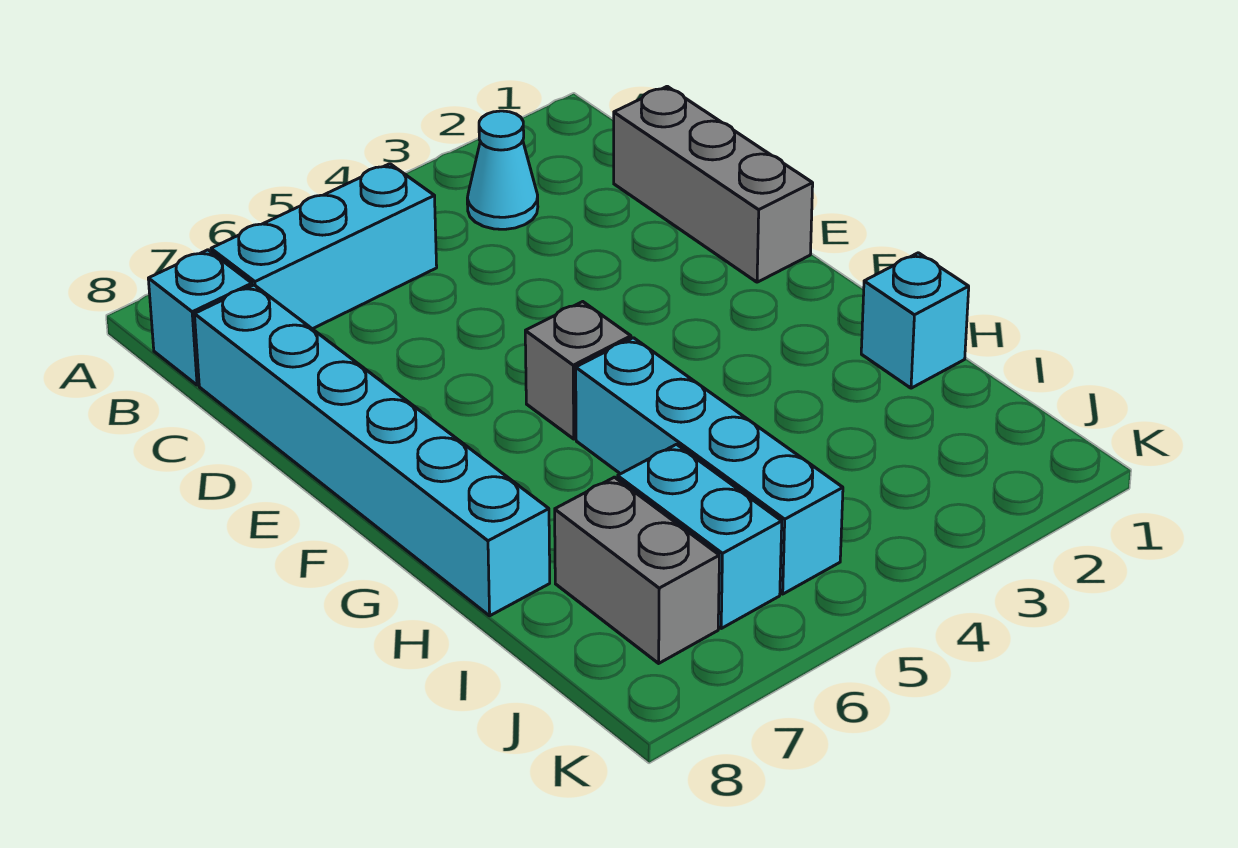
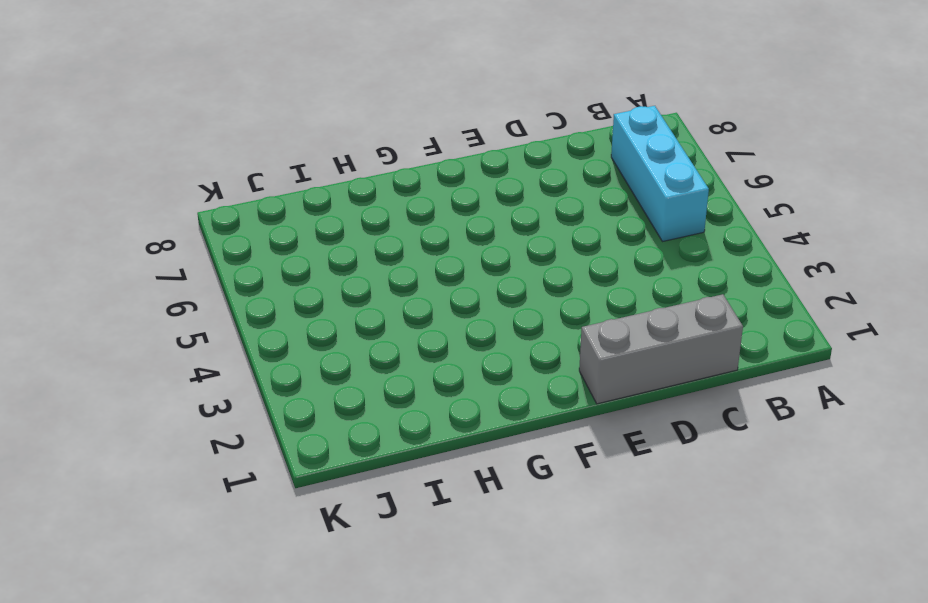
none -> cyan 1x1 cone [467,111,538,229]
none -> cyan 1x1 brick [148,250,252,385]

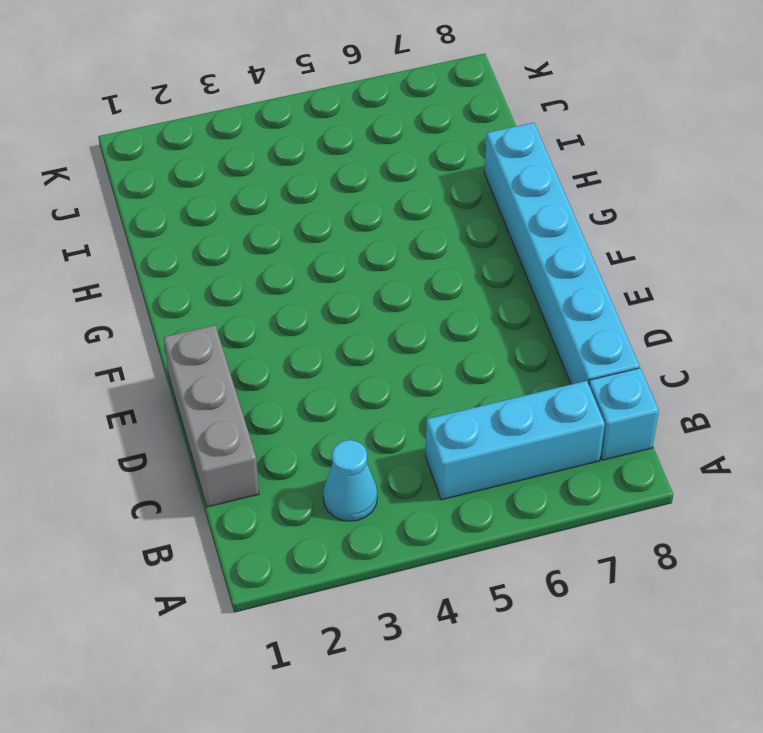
none -> grey 1x1 brick [525,302,631,439]
none -> cyan 1x4 brick [576,338,843,594]

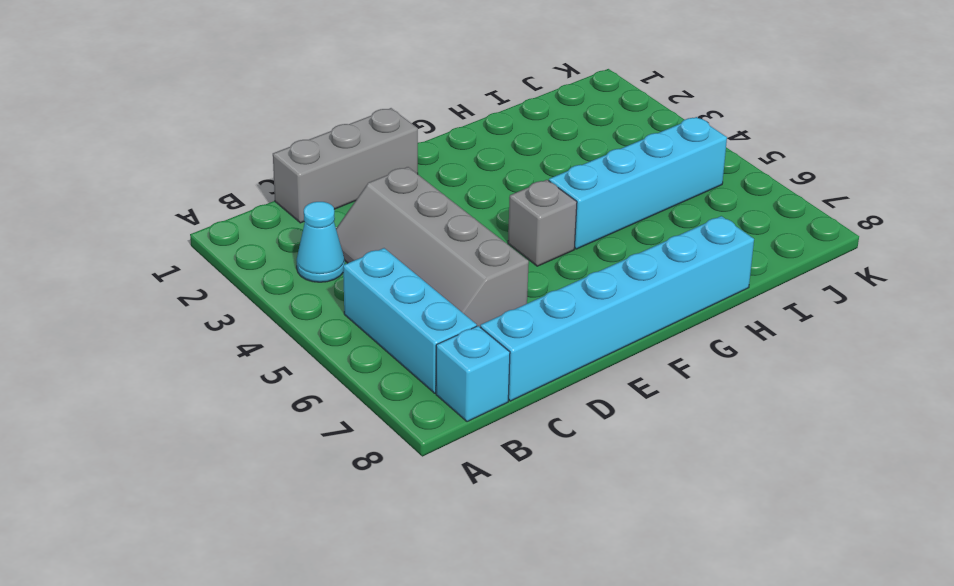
grey 2x4 slope [336,167,529,327] -> none
none -> cyan 1x1 brick [861,253,969,388]
none -> cyan 1x2 brick [618,444,782,628]

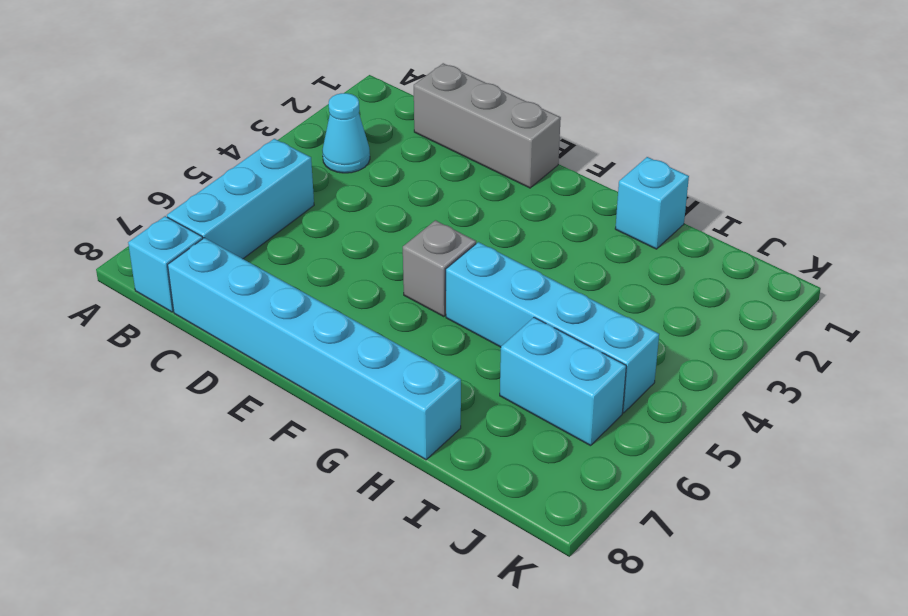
none -> grey 1x2 brick [555,477,719,663]

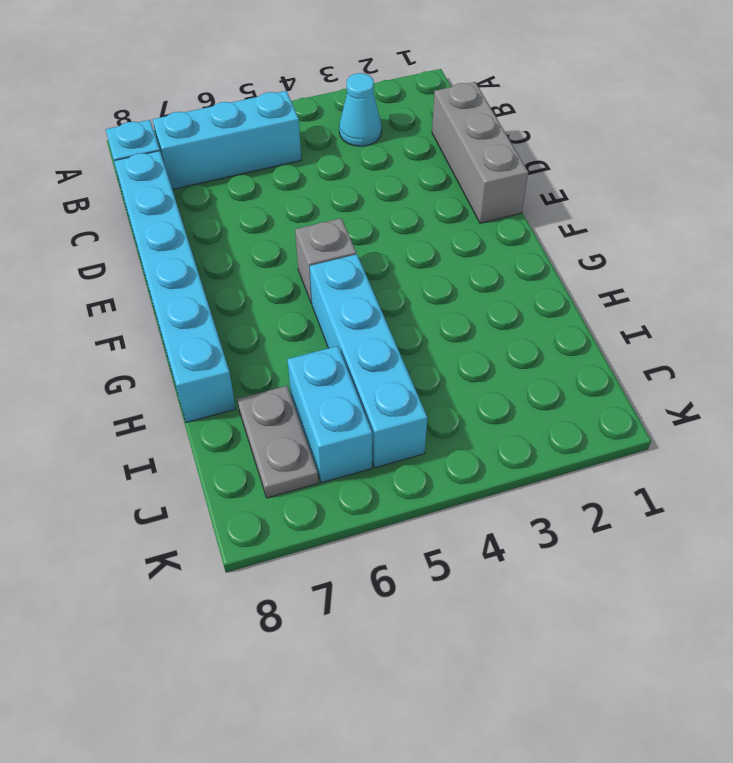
grey 1x2 plate [237,386,318,498] -> grey 1x2 brick [555,477,719,663]
none -> cyan 1x1 brick [861,253,969,388]

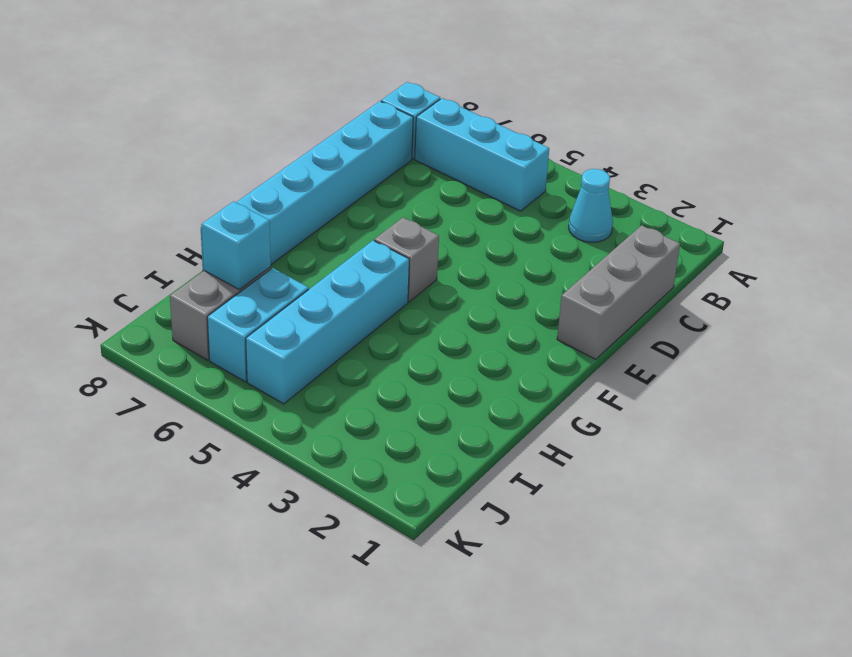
cyan 1x1 brick [201,201,271,289] -> cyan 1x1 brick moved to [861,253,969,388]

